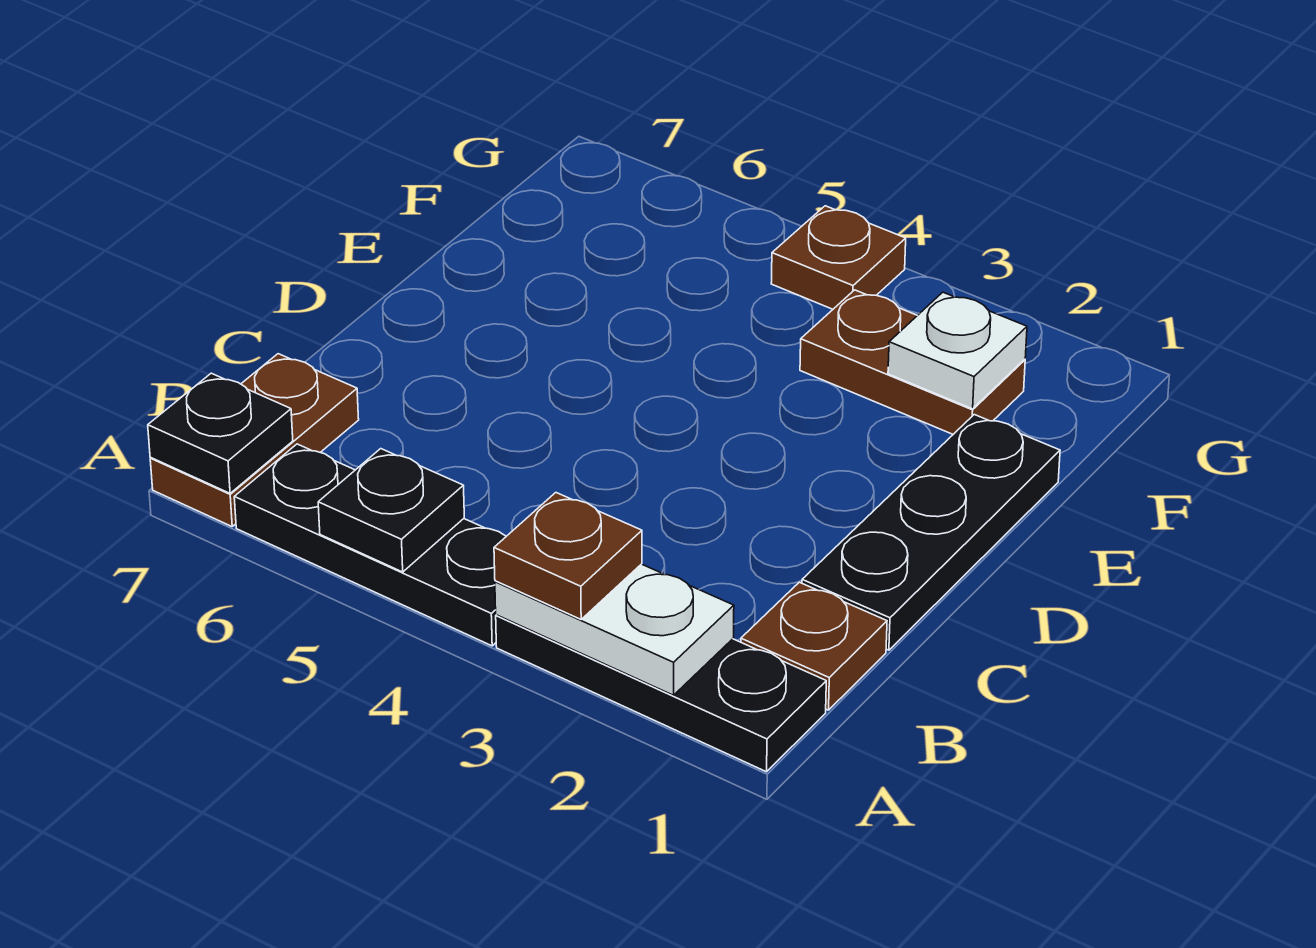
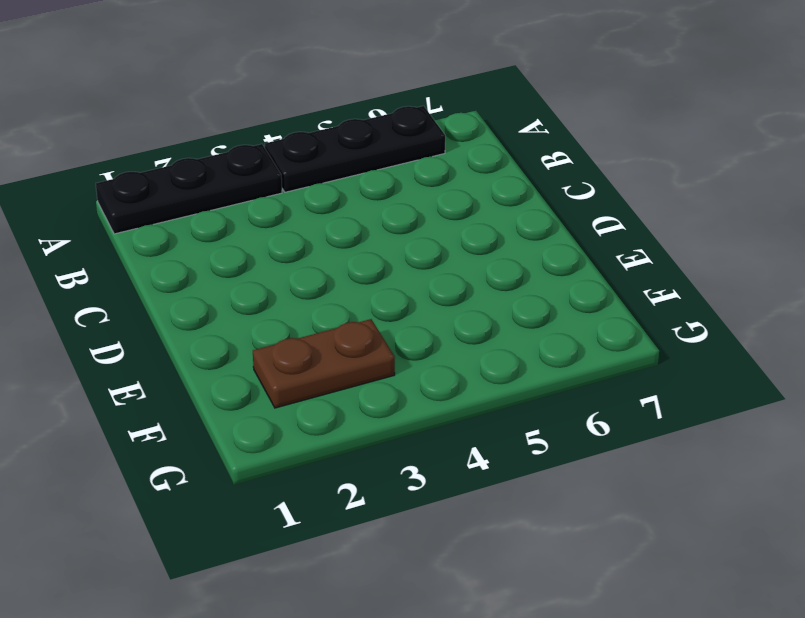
none -> brown 1x2 plate [150,354,359,526]
none -> brown 1x1 plate [741,582,887,710]
none -> black 1x3 plate [802,415,1060,650]

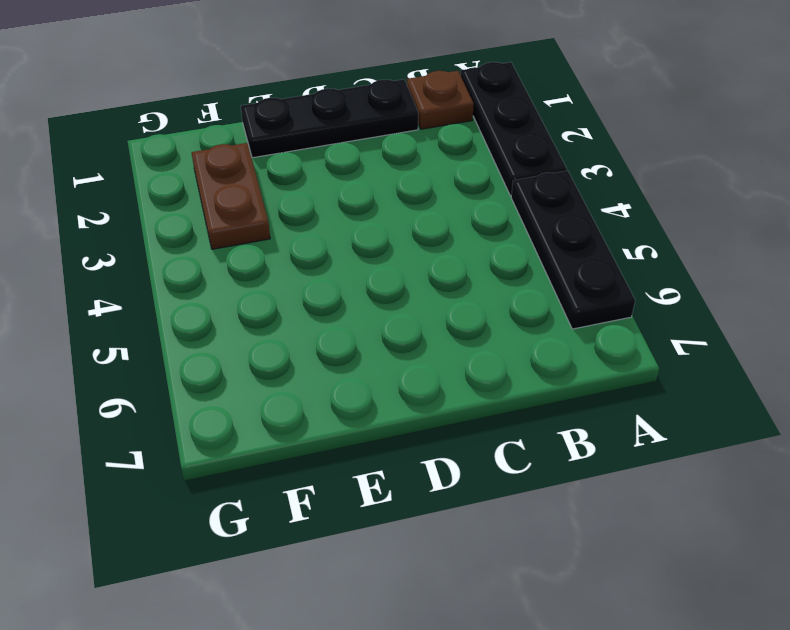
none -> brown 1x2 plate [150,354,359,526]
none -> brown 1x1 plate [771,206,906,309]
none -> white 1x2 plate [495,564,734,695]

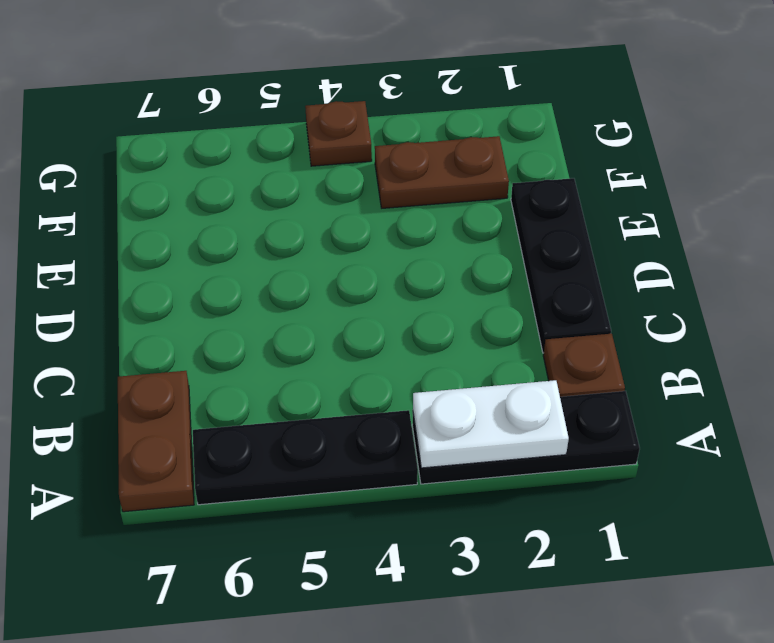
none -> black 1x1 plate [318,449,464,572]
none -> black 1x1 plate [148,373,293,493]
none -> white 1x1 plate [888,292,1027,409]

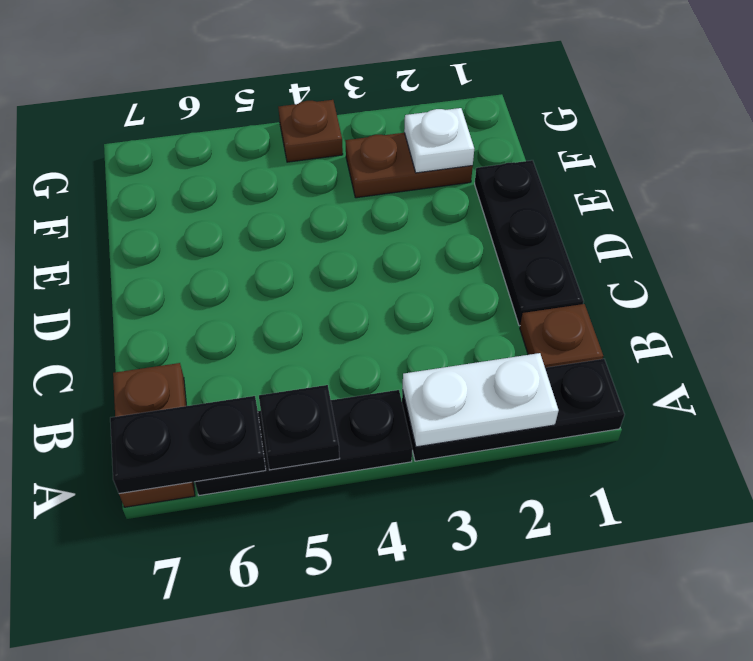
black 1x2 plate [110,396,266,494] -> black 1x1 plate [148,373,293,493]
none -> brown 1x1 plate [494,493,642,619]

